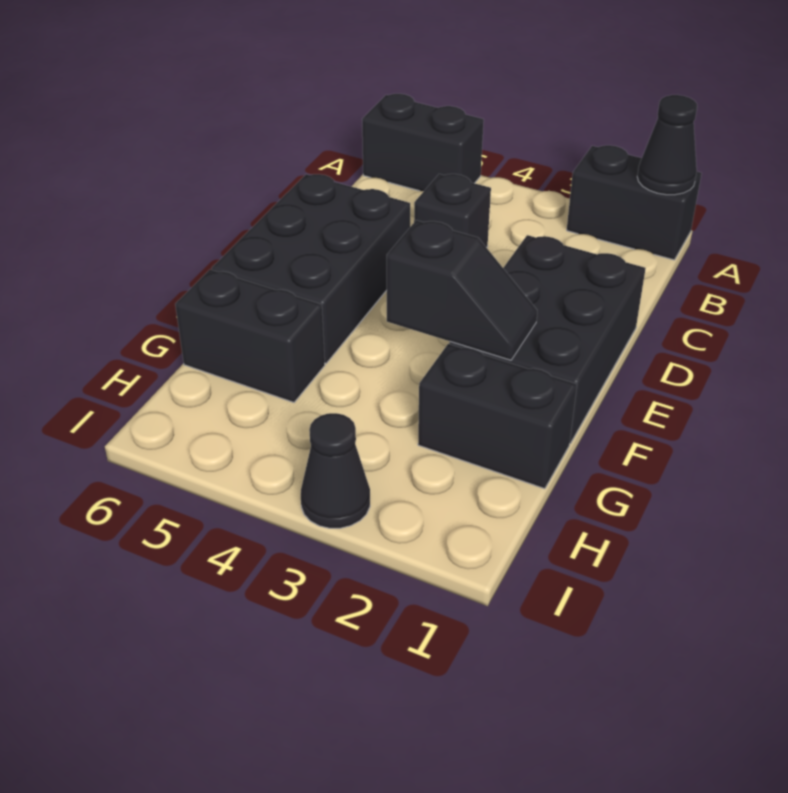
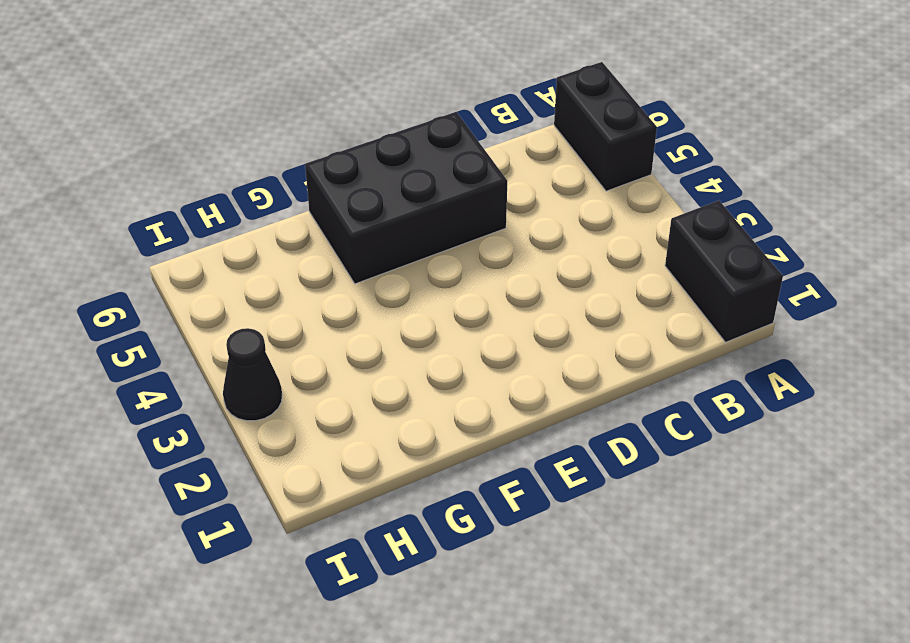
none -> black 1x1 brick [414,174,491,248]
none -> black 2x3 brick [449,235,646,443]

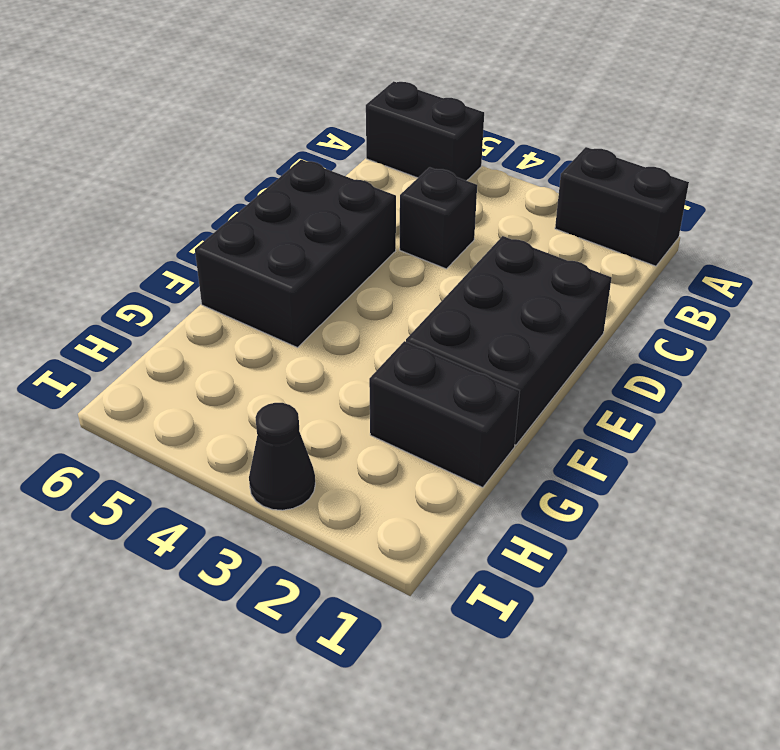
none -> black 1x2 brick [175,270,325,402]
none -> black 1x1 cone [637,95,697,195]

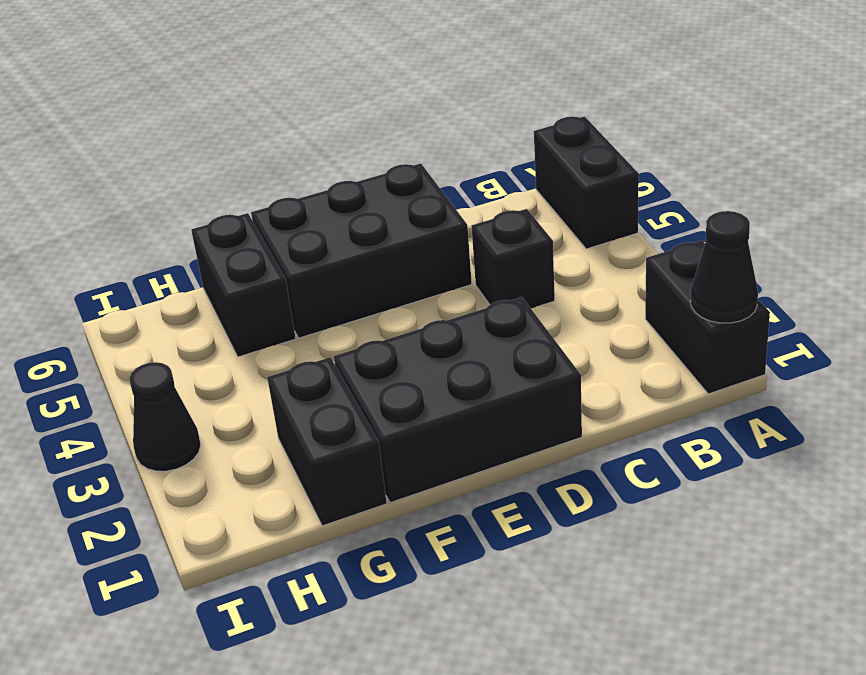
none -> black 1x2 slope [387,220,537,360]

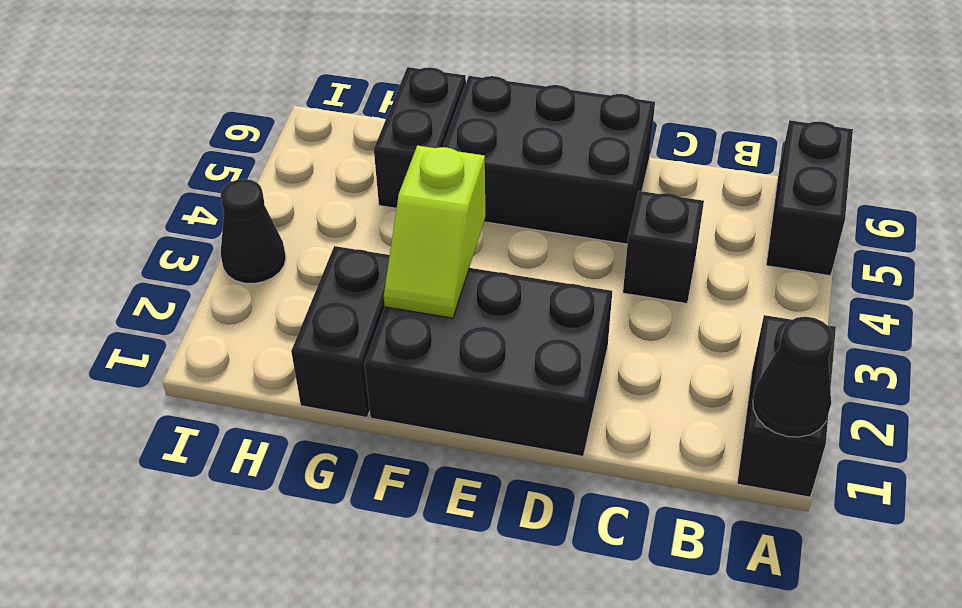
lime 1x2 slope [384,145,485,318] -> black 1x2 slope [387,220,537,360]

